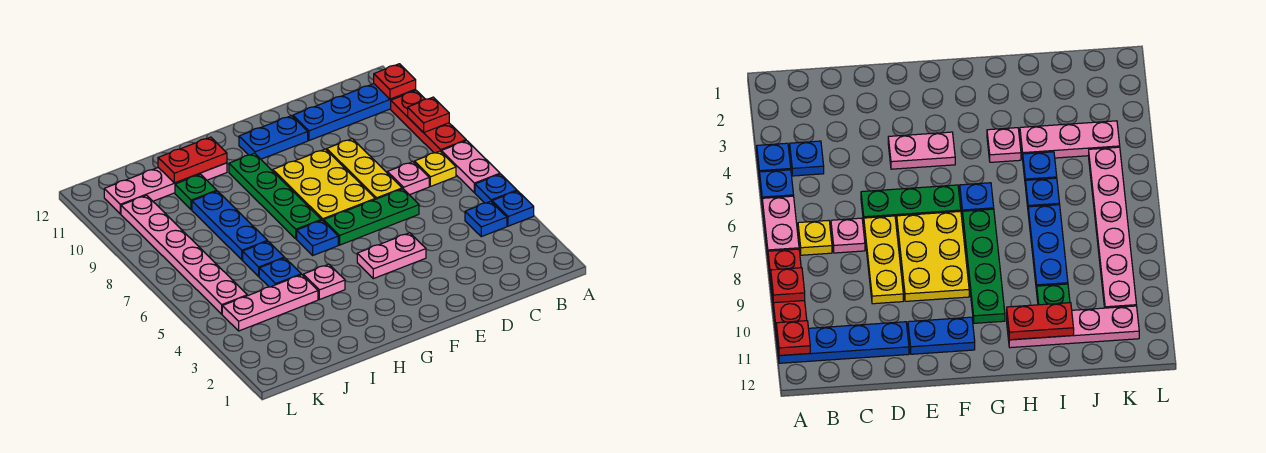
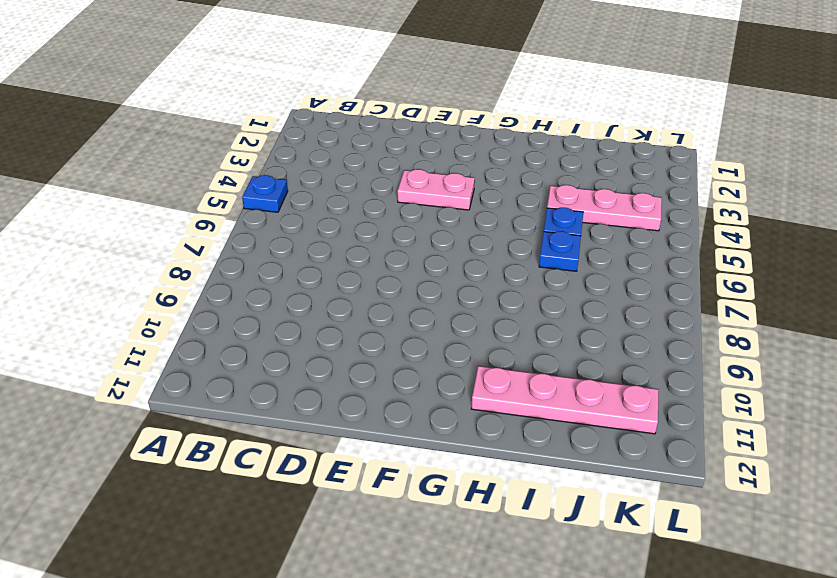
none -> blue 1x1 plate [492,191,534,226]
none -> pink 1x2 plate [441,141,500,193]
none -> red 1x3 plate [391,91,466,153]

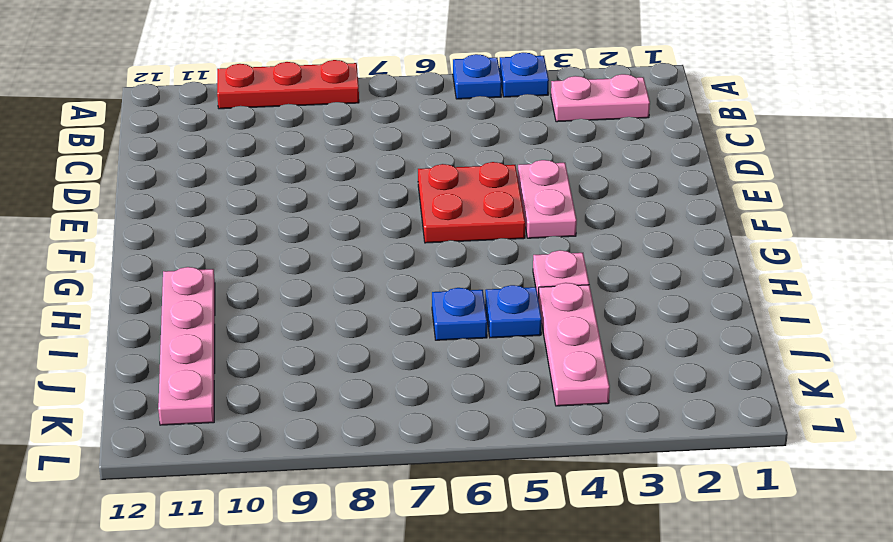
pink 1x2 plate [551,74,650,122] -> pink 1x2 plate moved to [441,141,500,193]
red 2x2 plate [418,162,525,243] -> green 1x3 plate [323,189,419,245]
none -> blue 1x4 plate [293,84,416,140]
none -> blue 1x1 plate [465,201,507,237]
none -> yellow 1x1 plate [414,151,456,186]

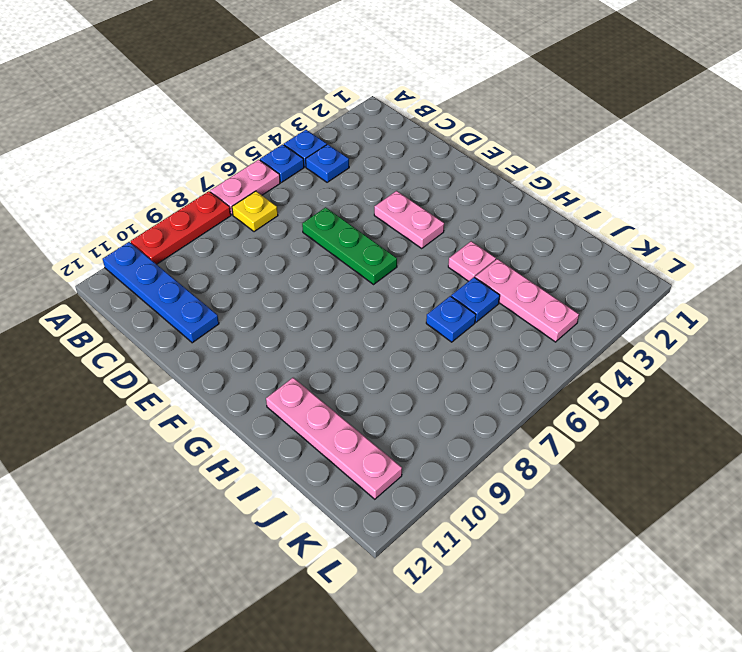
none -> pink 1x1 plate [387,162,429,195]
none -> yellow 1x3 plate [327,139,402,199]
none -> yellow 2x3 plate [273,149,375,220]

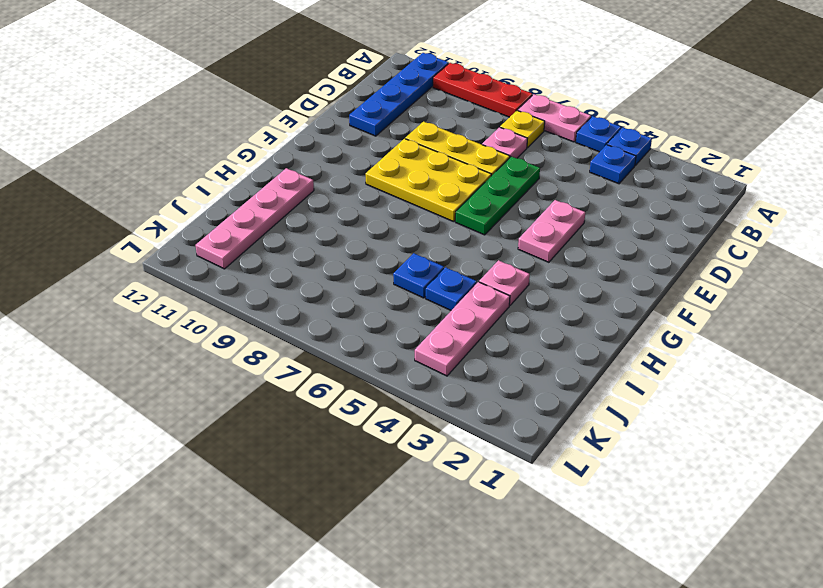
none -> blue 1x2 plate [239,116,308,159]
none -> blue 1x1 plate [297,220,338,255]
none -> green 1x4 plate [229,153,321,239]

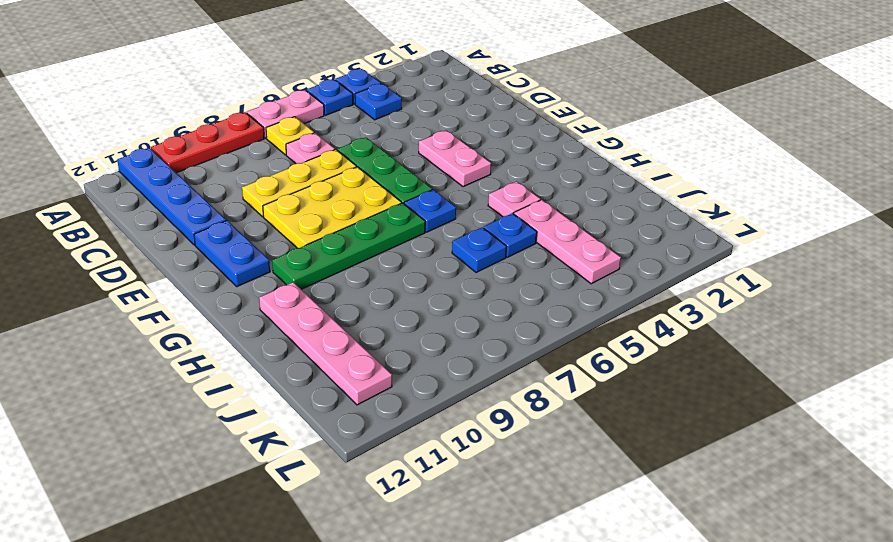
none -> blue 1x3 plate [192,191,267,260]
none -> green 1x1 plate [175,174,217,210]
none -> pink 1x6 plate [121,195,247,314]

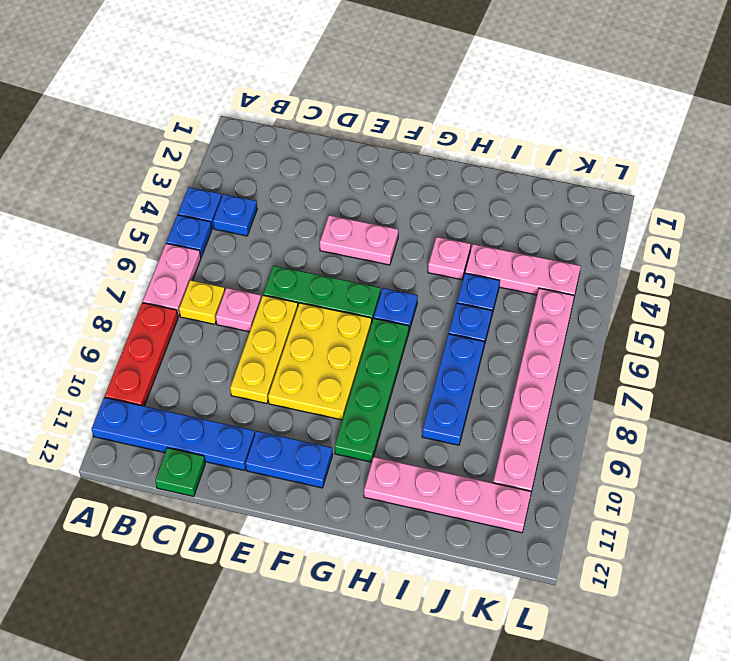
green 1x1 plate [155,448,205,497] -> green 1x1 plate moved to [175,174,217,210]
none -> red 1x1 plate [408,97,449,133]
none -> red 1x1 plate [374,64,416,99]
none -> red 1x2 plate [158,137,227,183]

